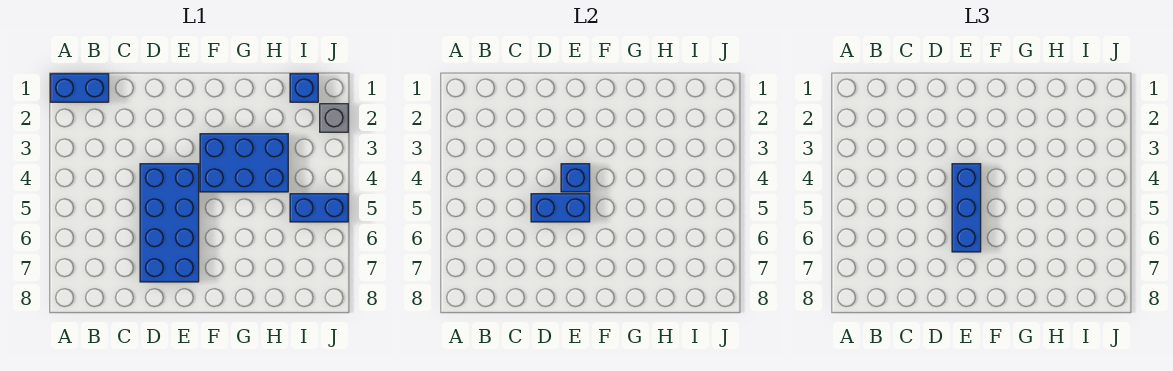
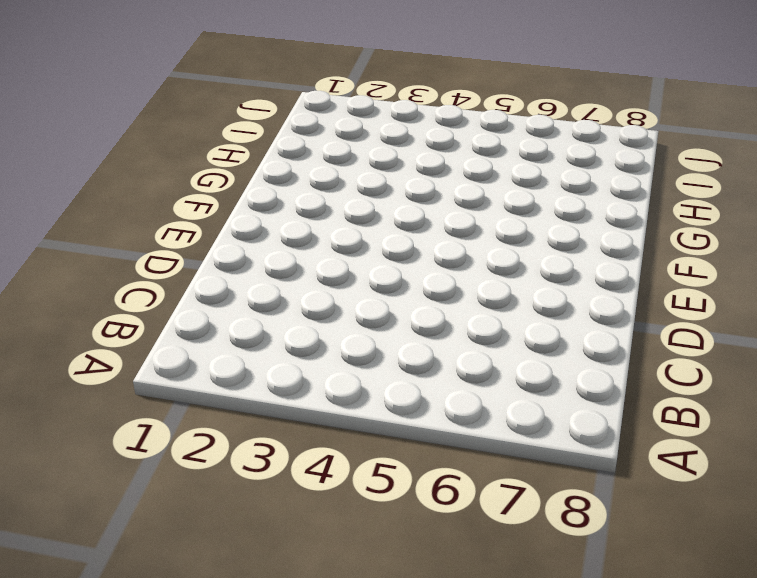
none -> blue 1x2 brick [50,74,109,102]
none -> blue 2x4 brick [140,164,199,282]

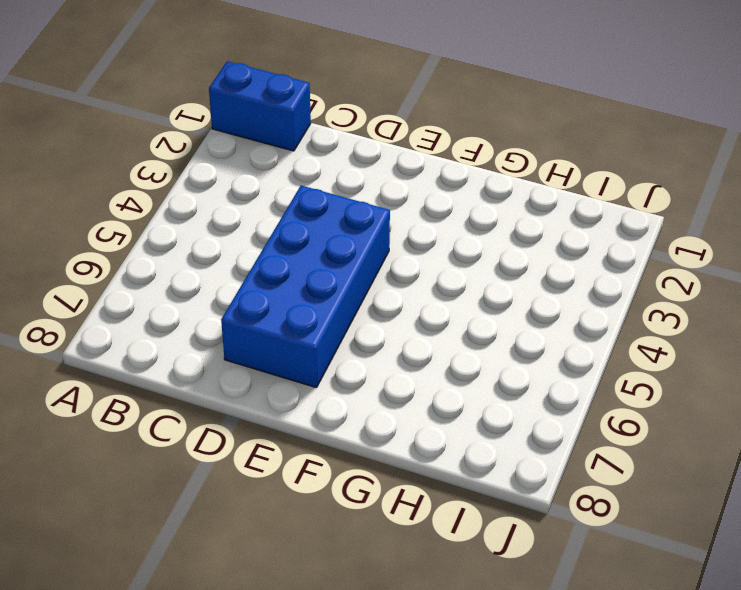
none -> blue 2x3 brick [200,134,288,192]
none -> blue 1x1 brick [290,74,318,102]

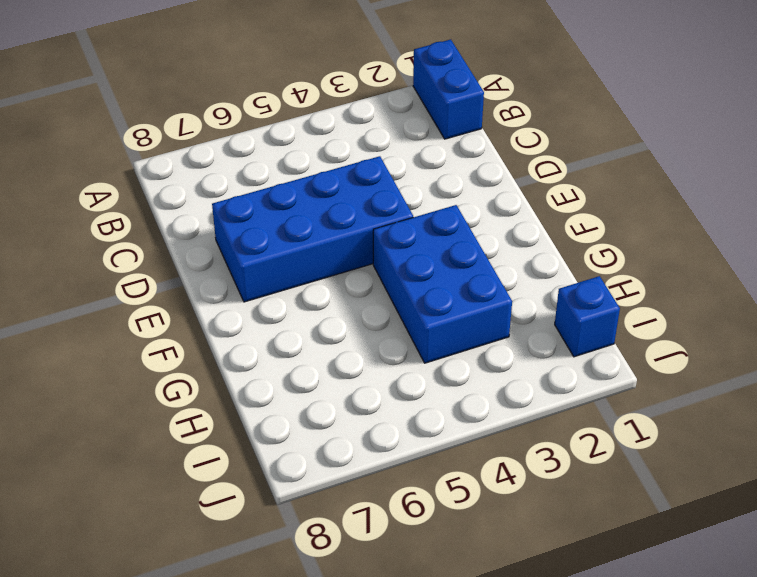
none -> blue 1x2 brick [290,194,348,222]
none -> grey 1x1 brick [320,104,348,132]

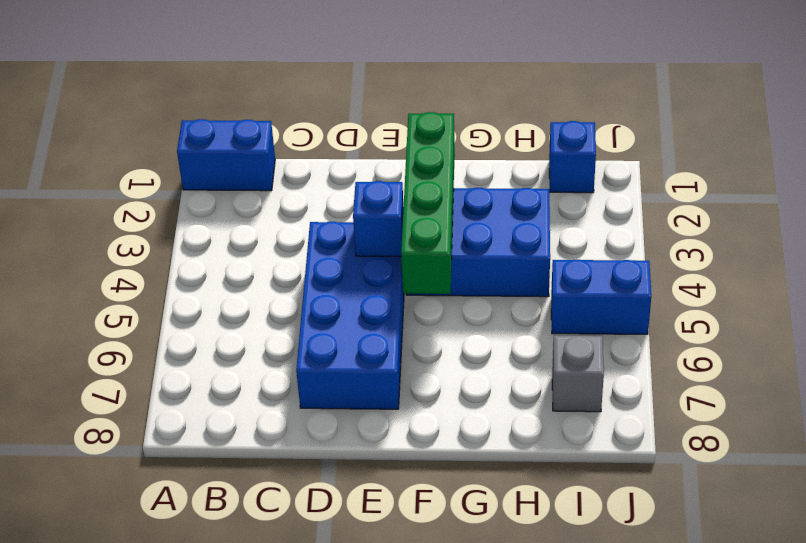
green 1x4 brick [401,112,455,294] -> none
grey 1x1 brick [552,335,604,412] -> grey 1x1 brick moved to [320,104,348,132]
none -> blue 1x2 brick [531,194,590,222]
none -> blue 1x3 brick [952,164,981,252]

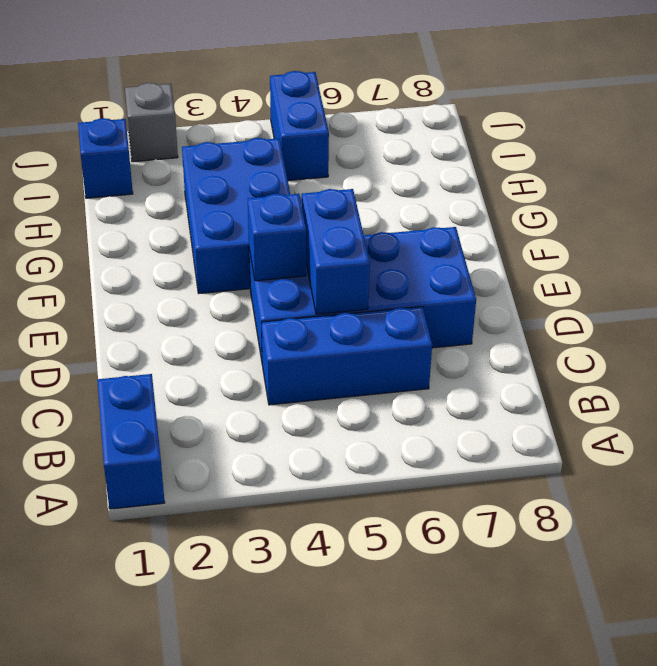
blue 1x3 brick [261,307,432,405] -> blue 1x3 brick moved to [952,164,981,252]

